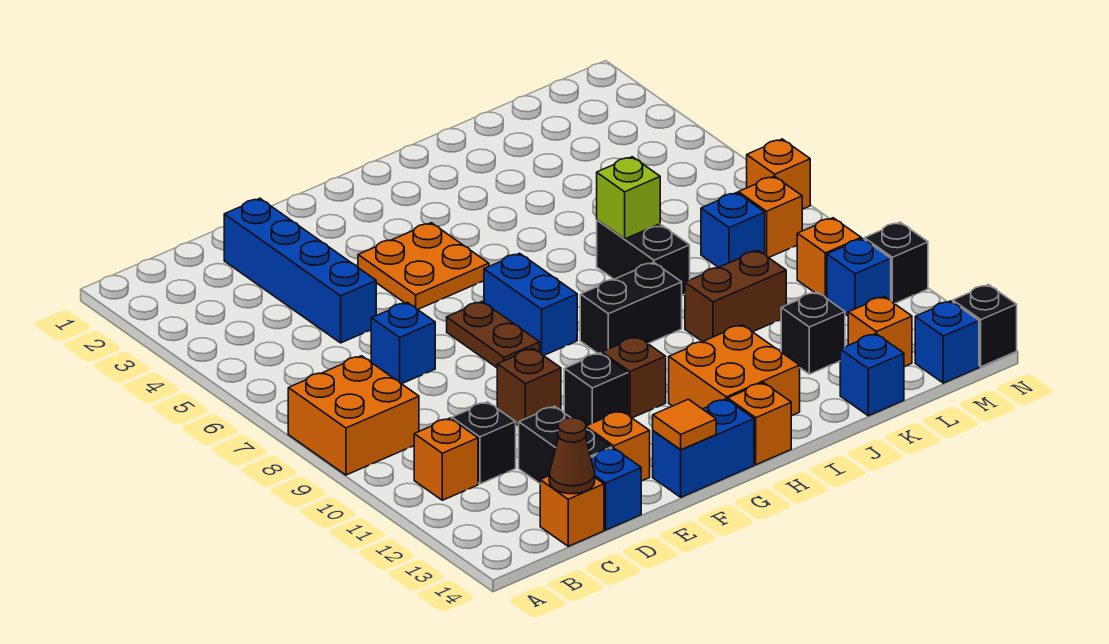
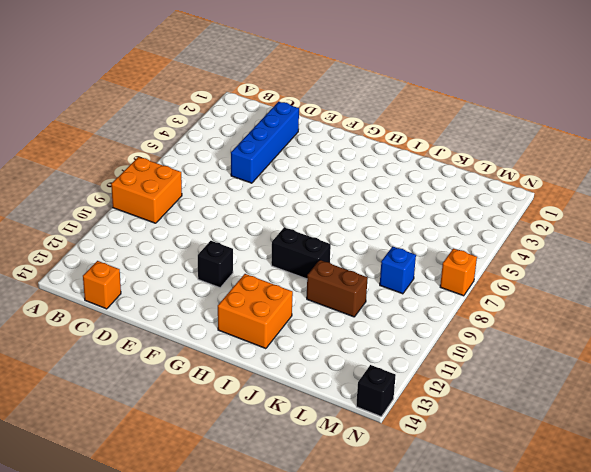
none -> orange 1x1 brick [414,418,478,500]
none -> black 1x1 brick [452,402,516,484]
none -> blue 1x1 brick [371,302,435,384]
none -> black 1x2 brick [519,406,612,483]

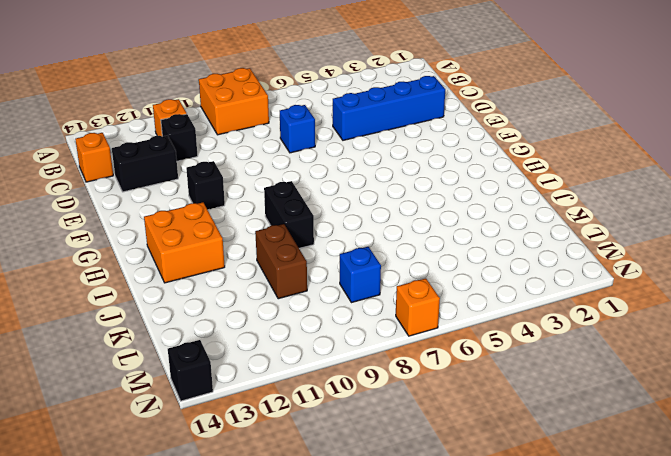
none -> blue 1x1 brick [591,448,641,530]
none -> brown 1x1 brick [497,349,561,426]
none -> orange 1x1 brick [586,411,650,481]
none -> orange 2x2 plate [358,223,489,310]

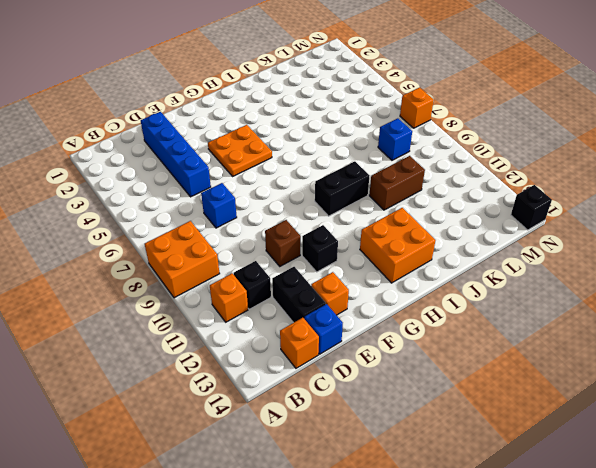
none -> brown 1x2 plate [447,302,540,368]
none -> blue 1x2 brick [653,399,754,497]
none -> blue 1x2 brick [484,253,577,356]
none -> brown 1x1 brick [602,337,666,418]

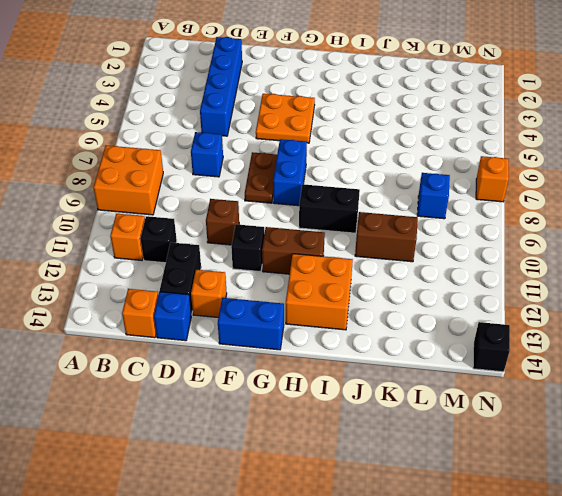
brown 1x2 brick [262,227,325,274] -> brown 1x1 brick [602,337,666,418]
none -> orange 1x1 brick [728,383,791,465]
none -> black 1x2 brick [597,220,690,295]
none -> black 1x1 brick [781,292,845,374]
none -> blue 1x1 brick [840,334,904,416]

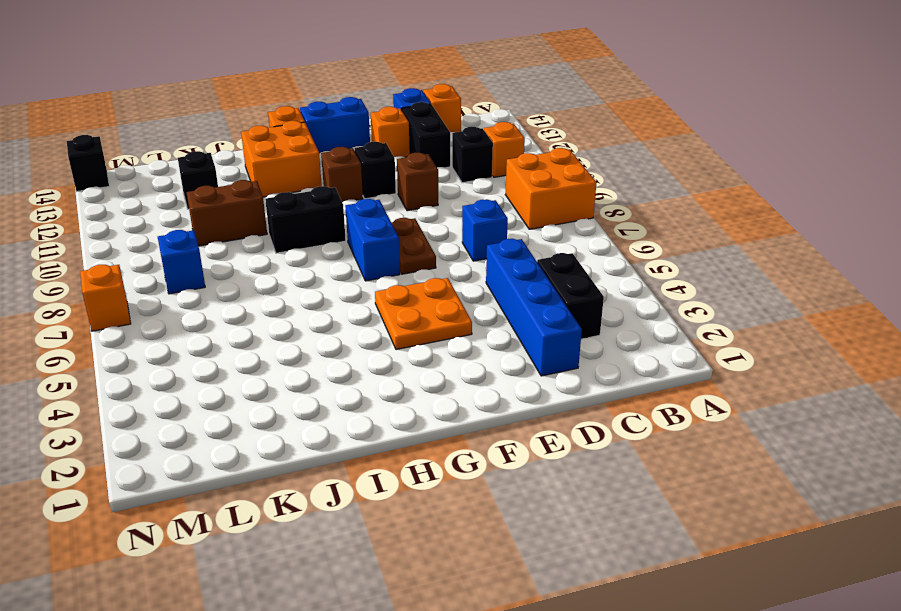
black 1x2 brick [537,253,604,339] -> black 1x2 brick moved to [597,220,690,295]
none -> blue 1x1 brick [840,334,904,416]
none -> orange 1x1 brick [848,297,912,367]
none -> orange 1x1 brick [739,176,803,258]
none -> orange 1x1 brick [797,218,861,299]

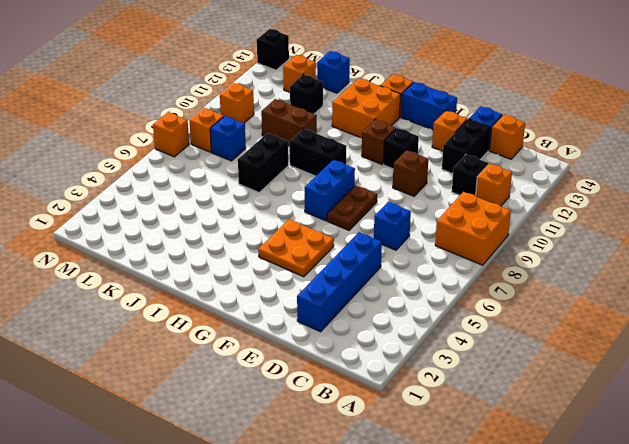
none -> blue 1x1 brick [827,239,891,316]
none -> blue 1x1 brick [915,301,979,383]
none -> black 1x1 brick [864,222,928,304]
none -> brown 1x1 cone [549,418,595,494]

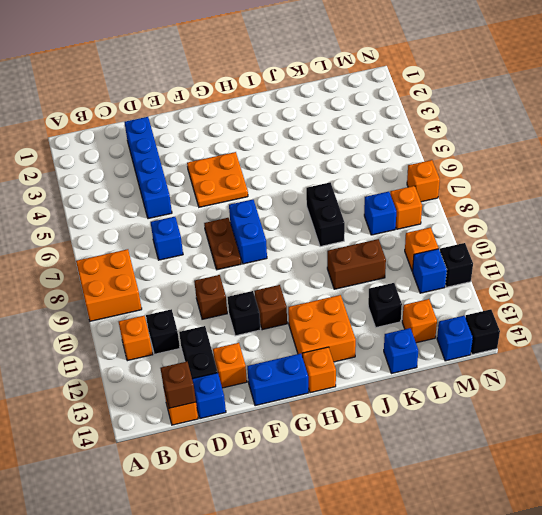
brown 1x1 brick [160,362,196,408] -> brown 1x1 cone [549,418,595,494]
none -> black 1x2 brick [580,262,682,354]
none -> orange 1x1 tile [653,399,716,450]
none -> lime 1x1 brick [597,157,660,239]

